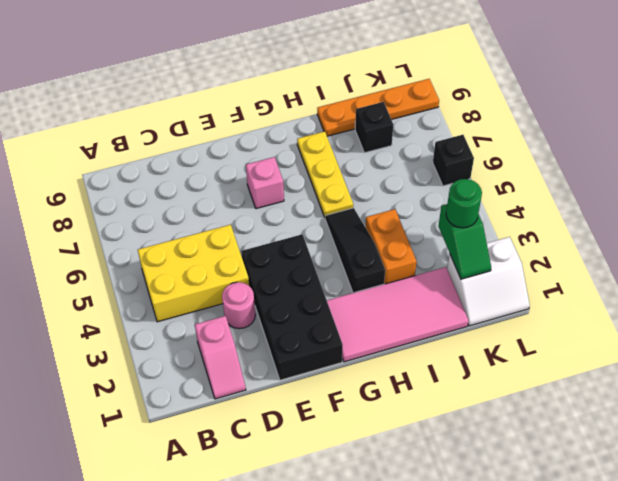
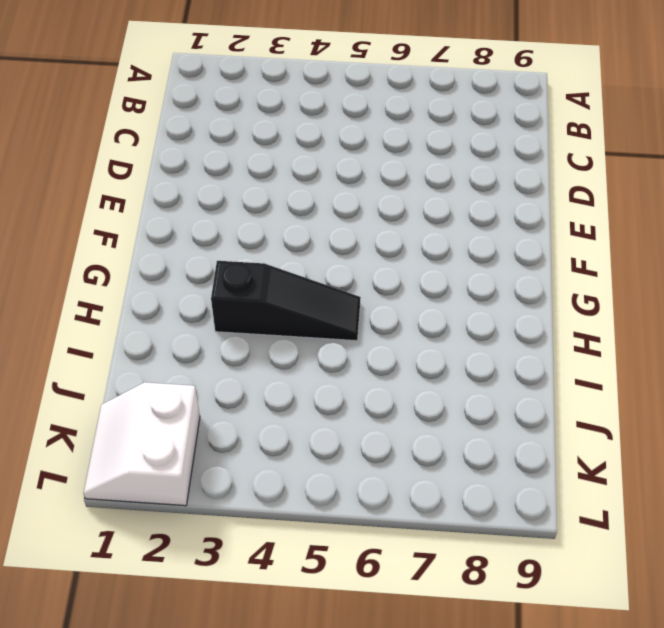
none -> yellow 2x3 brick [138,225,249,322]
none -> pink 1x2 slope [195,316,246,399]
none -> pink 1x1 round brick [222,282,256,329]

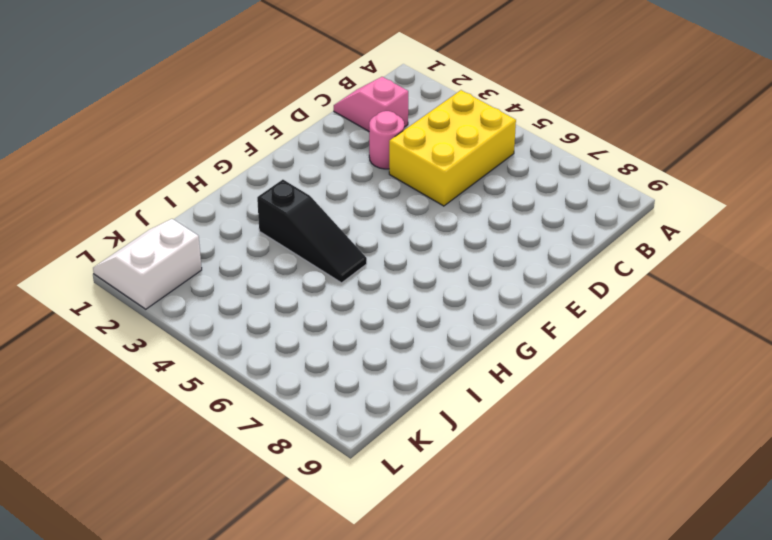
none -> black 2x4 brick [241,234,343,380]
none -> pink 1x1 brick [246,157,284,209]
none -> pink 2x4 tile [327,267,469,362]

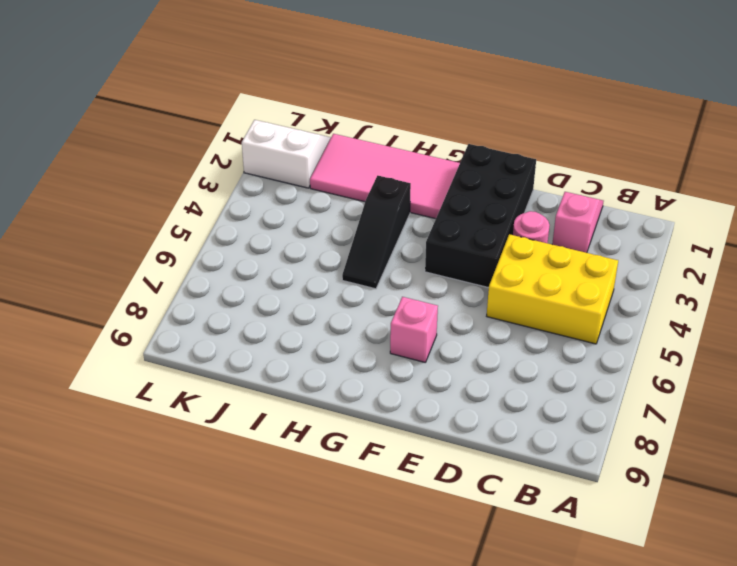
none -> yellow 1x3 plate [297,131,353,217]
none -> orange 1x2 brick [366,209,417,284]
none -> orange 1x4 plate [317,79,439,136]

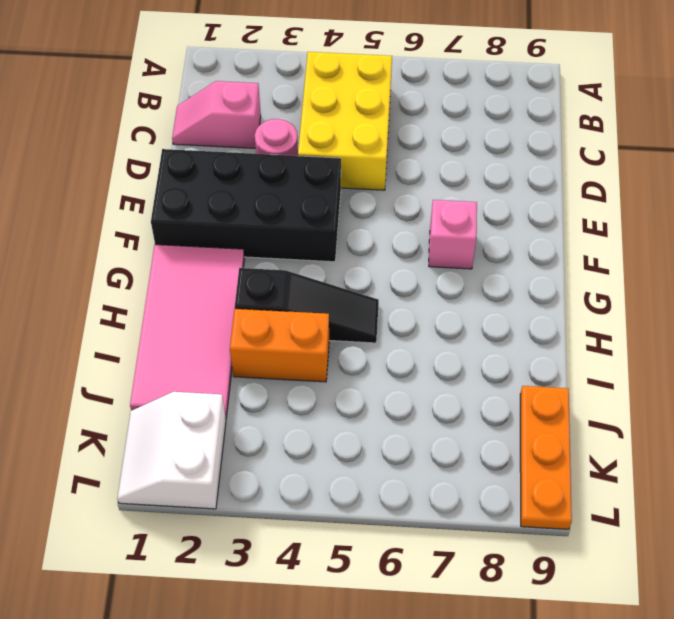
orange 1x3 plate [520,386,572,529] -> orange 1x4 plate [317,79,439,136]
none -> yellow 1x3 plate [297,131,353,217]
none -> black 1x1 brick [355,102,393,153]
none -> black 1x1 brick [433,135,474,186]

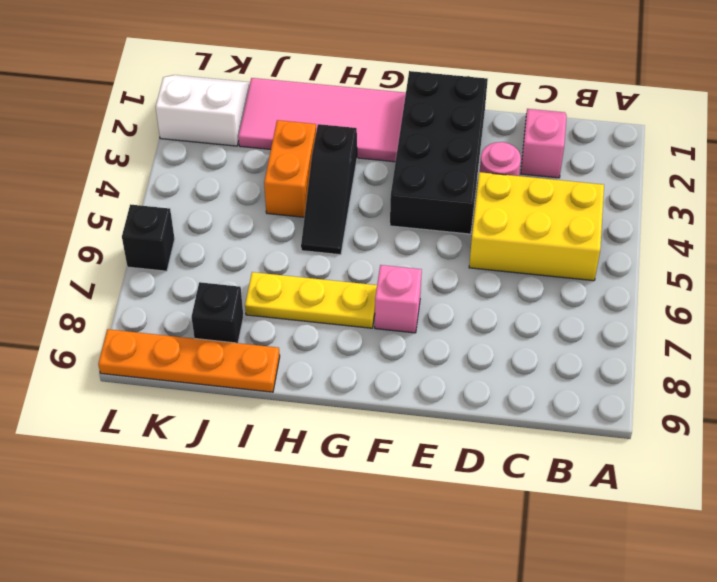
yellow 1x3 plate [245,272,377,328] -> yellow 1x3 plate turned to [297,131,353,217]
none -> green 1x2 slope [438,204,491,279]
none -> green 1x1 round brick [446,179,482,228]

